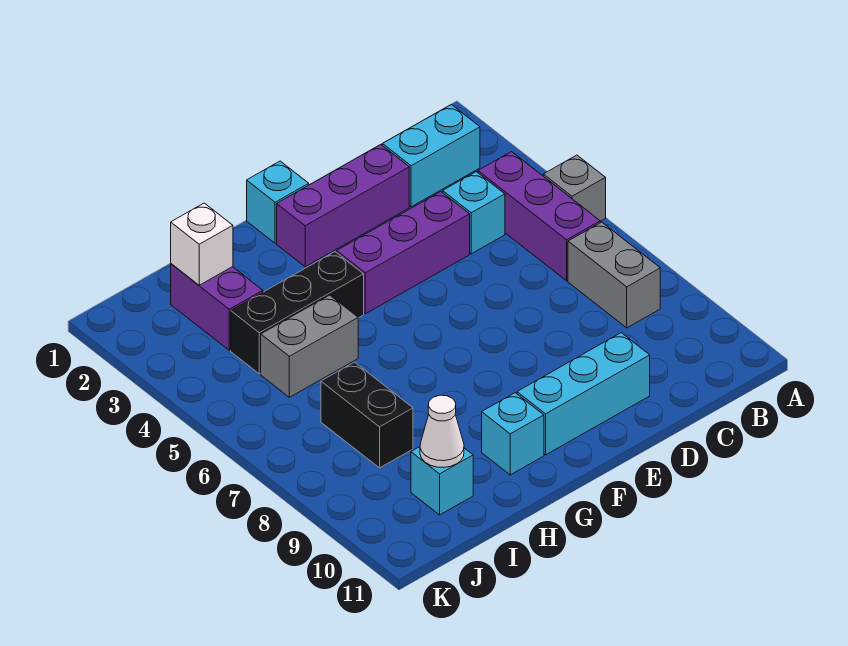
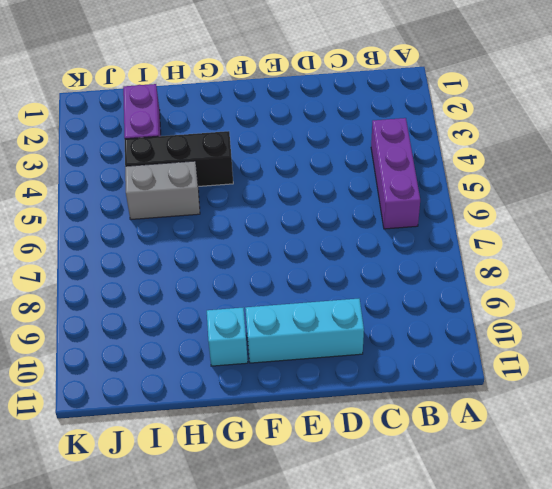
none -> grey 1x1 brick [543,155,606,221]
none -> cyan 1x2 brick [383,104,480,207]
none -> grey 1x2 brick [568,222,660,328]

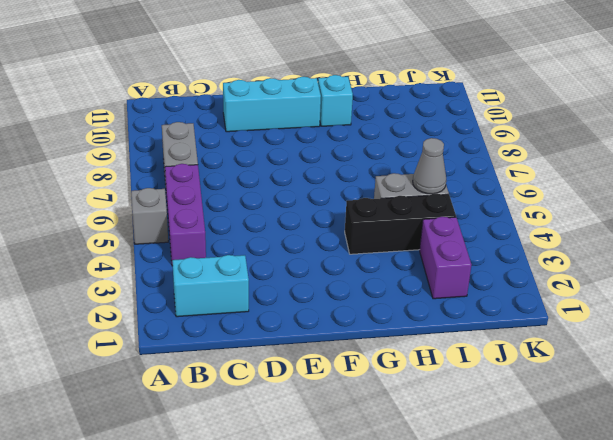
grey 1x1 cone [413,138,446,194] -> none
none -> cyan 1x1 brick [443,172,505,254]
none -> purple 1x3 brick [277,145,409,267]
none -> purple 1x3 brick [337,192,470,314]

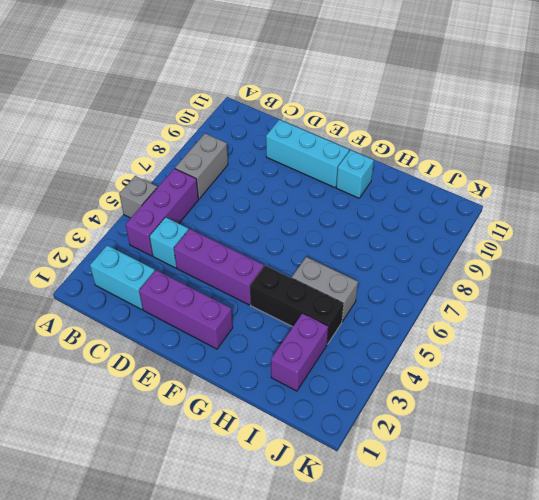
none -> cyan 1x1 brick [247,161,309,243]
none -> black 1x2 brick [321,362,413,468]
none -> cyan 1x1 brick [411,447,473,515]

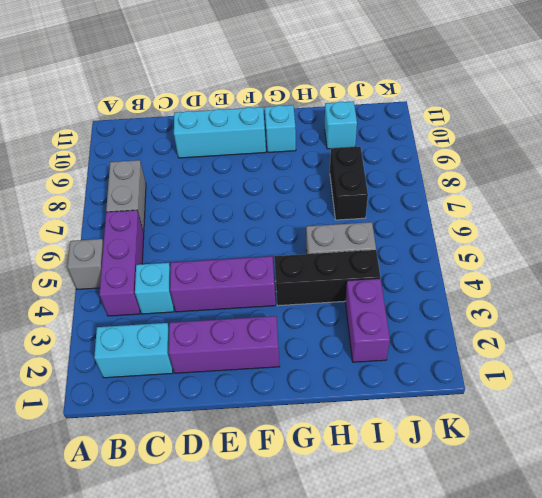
none -> cyan 1x1 brick [247,161,309,243]
none -> white 1x1 brick [171,203,233,285]
none -> white 1x1 cone [420,395,464,468]

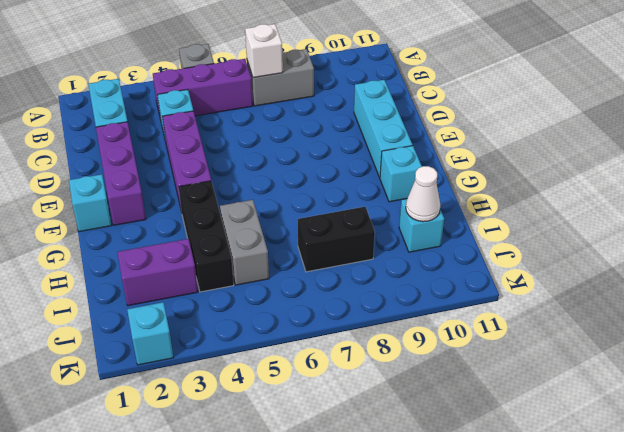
white 1x1 brick [245,24,283,78] -> white 1x1 brick moved to [171,203,233,285]
cyan 1x1 brick [127,302,174,365] -> none

